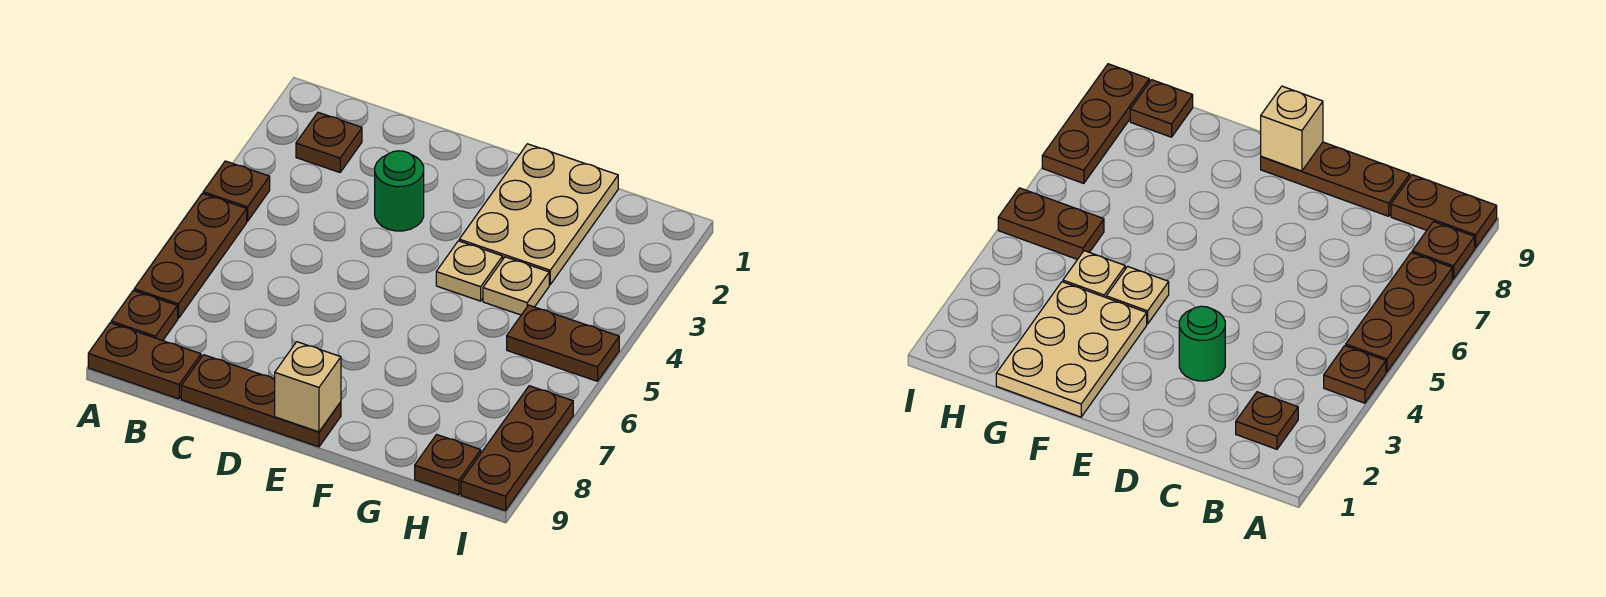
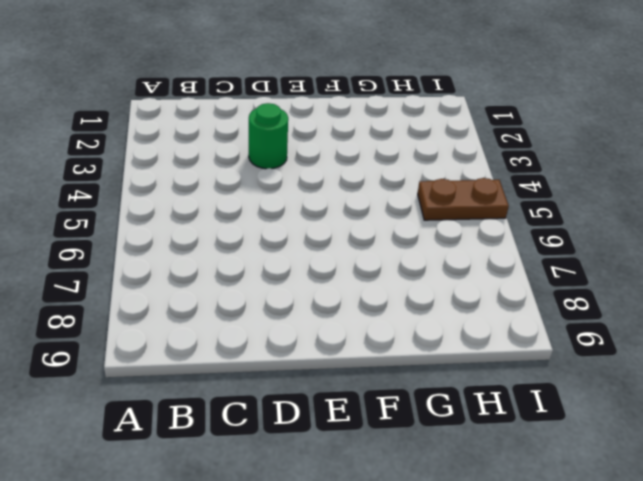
none -> brown 1x1 plate [203,161,270,221]
none -> brown 1x3 plate [134,193,247,318]
none -> brown 1x1 plate [111,290,178,341]

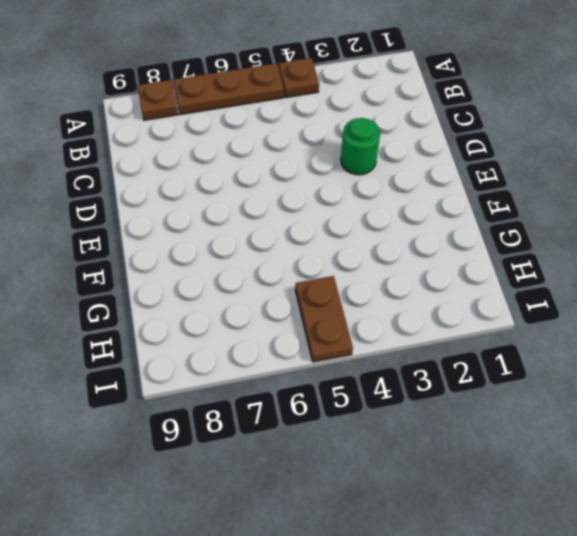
none -> brown 1x2 plate [88,323,201,399]
none -> brown 1x1 plate [296,112,362,172]
none -> brown 1x3 plate [181,355,341,447]

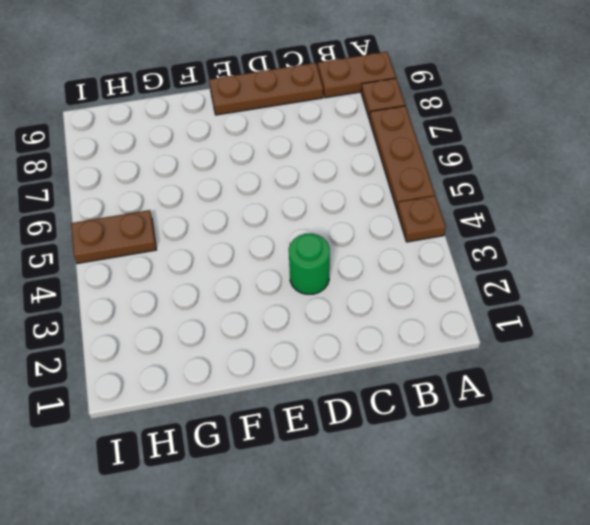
none -> brown 1x1 plate [296,112,362,172]
none -> tan 2x3 plate [459,144,618,285]
none -> tan 1x1 plate [436,241,503,301]

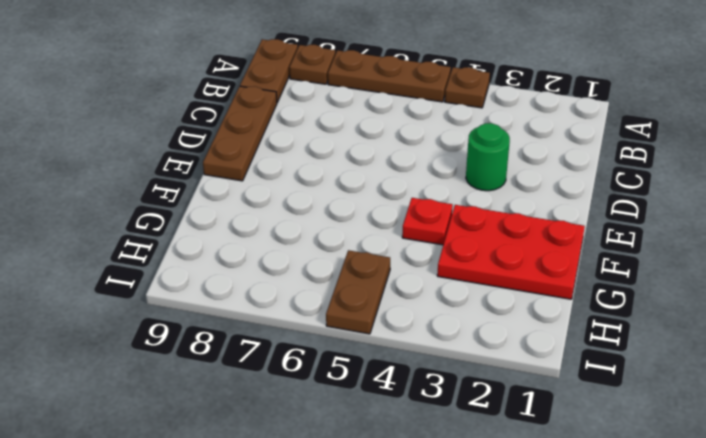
red 2x3 plate [437,205,585,299] -> tan 2x3 plate [459,144,618,285]
red 1x1 plate [402,198,453,245] -> tan 1x1 plate [436,241,503,301]
none -> brown 1x1 plate [296,112,362,172]
none -> tan 1x1 plate [483,257,549,315]
none -> brown 1x1 plate [415,435,481,495]

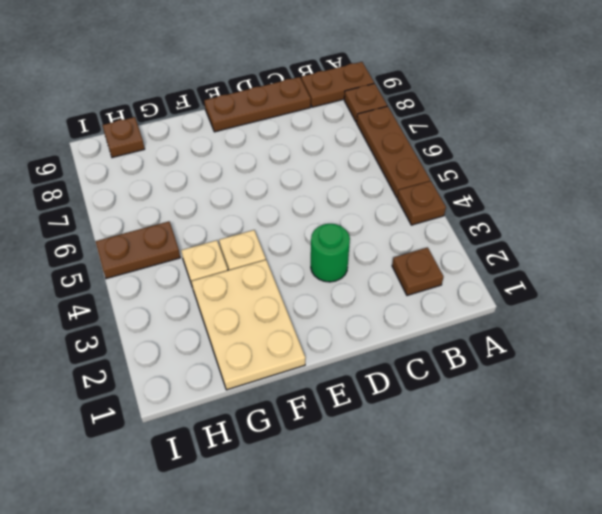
none -> brown 1x3 plate [461,386,573,511]
none -> tan 1x1 brick [275,342,341,432]

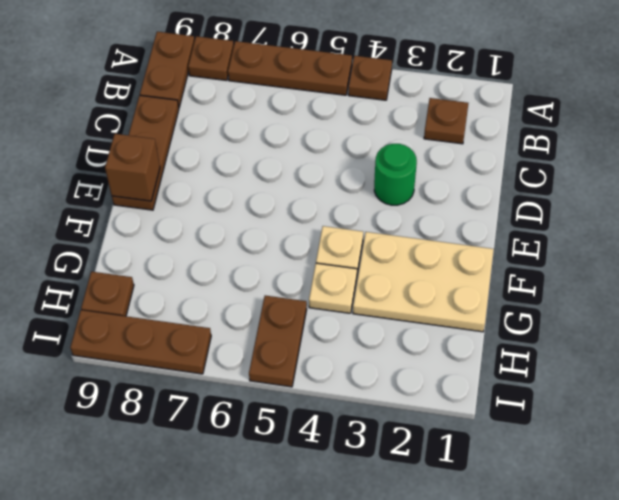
brown 1x1 brick [105,134,160,201] -> tan 1x1 brick [275,342,341,432]

